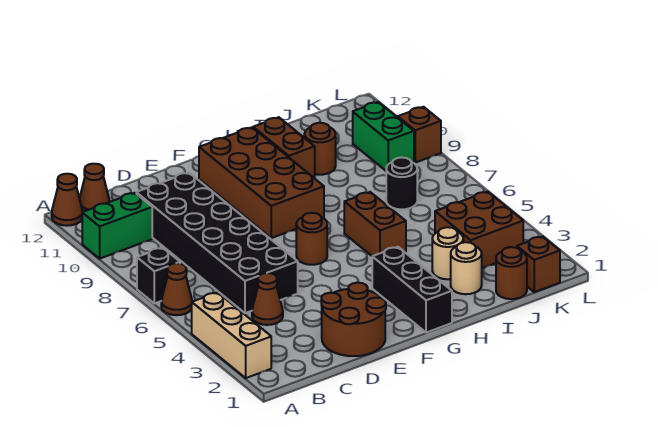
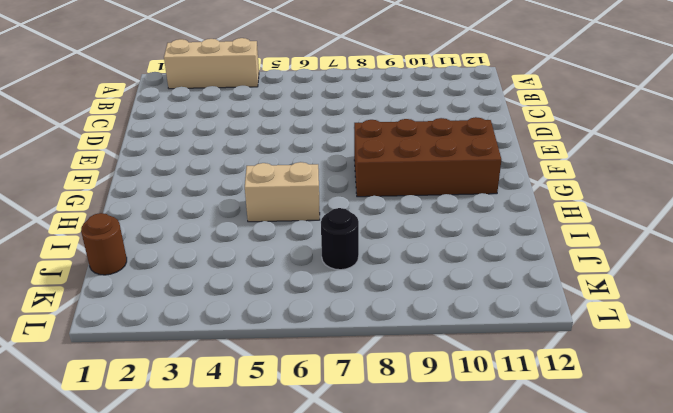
tan 1x2 brick [245,162,320,222] -> brown 1x2 brick [344,192,406,256]
none -> brown 1x1 cone [161,263,192,315]
none -> black 1x1 brick [137,248,180,303]
none -> green 1x2 brick [82,193,152,259]

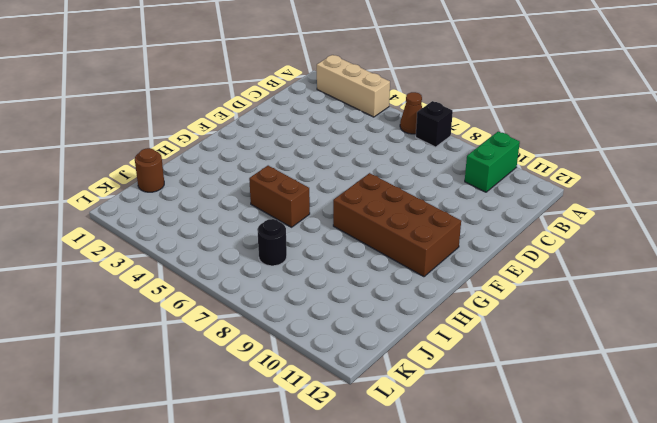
none -> brown 1x1 cone [52,174,83,226]
none -> brown 1x1 cone [79,164,110,212]
none -> brown 1x1 cone [252,273,283,325]

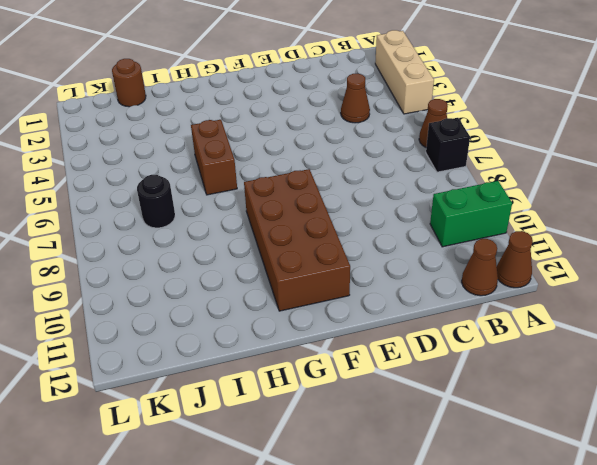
none -> black 2x6 brick [136,173,298,313]
none -> brown 2x2 round brick [321,283,386,356]
none -> brown 1x1 round brick [296,213,327,265]

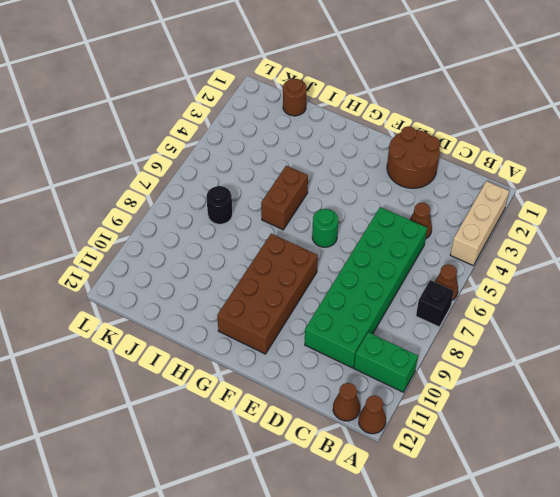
green 2x6 brick [305,207,427,368] -> black 2x6 brick [136,173,298,313]
green 1x1 round brick [312,209,338,247] -> brown 1x1 round brick [296,213,327,265]
none -> black 1x3 brick [372,247,452,333]
none -> brown 1x2 brick [253,117,315,178]
none -> tan 1x1 round brick [451,242,482,294]

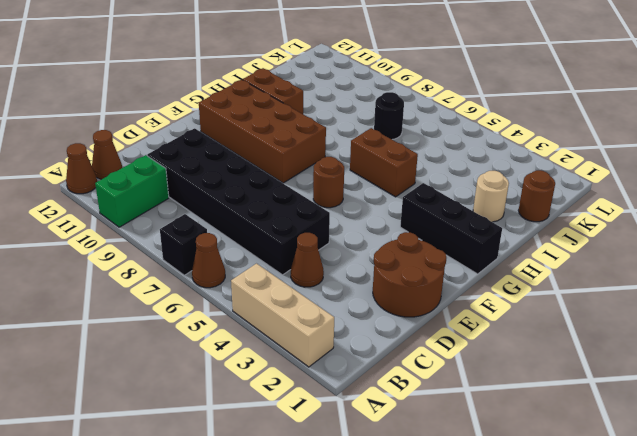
none -> tan 1x1 round brick [432,227,463,279]
none -> brown 1x1 round brick [304,123,336,175]
none -> brown 2x2 brick [435,192,523,268]

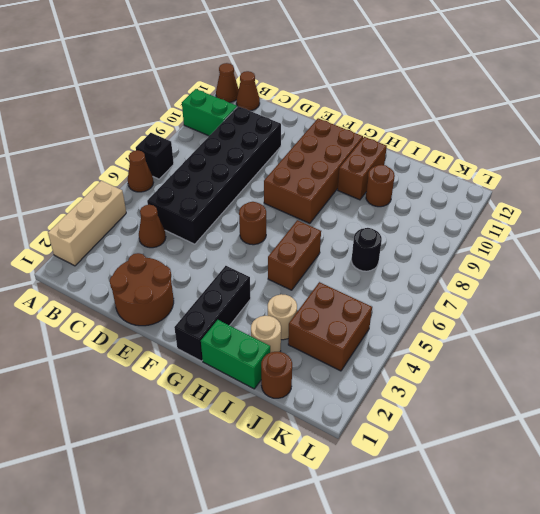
green 1x2 brick [201,320,270,389] -> green 1x2 brick turned to [353,102,414,171]
none -> brown 1x1 brick [517,236,560,292]
none -> brown 1x1 brick [398,107,441,163]

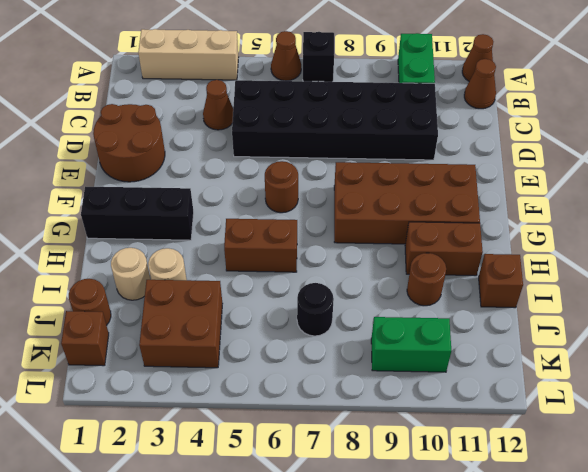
brown 1x1 brick [479,254,523,308] -> brown 1x1 brick moved to [398,107,441,163]

